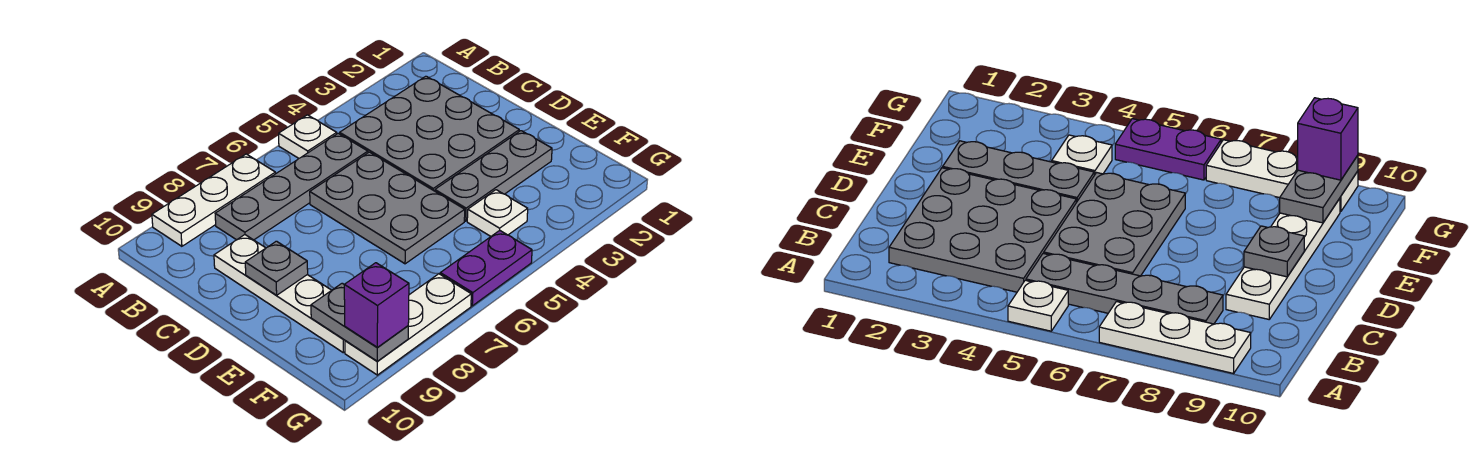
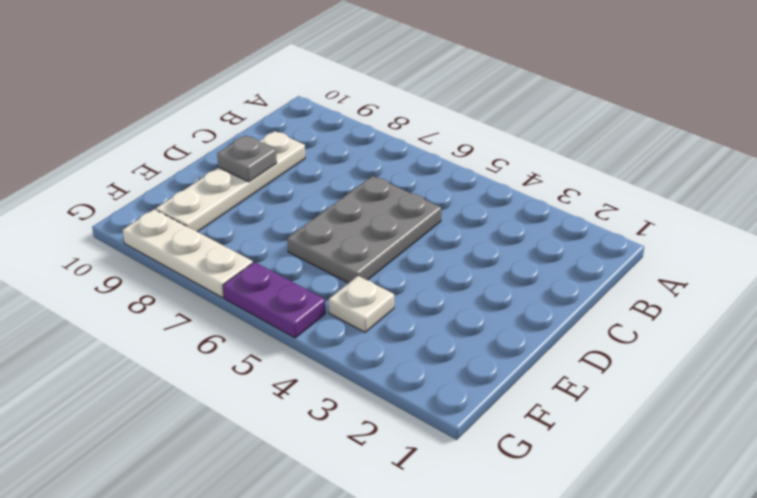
none -> white 1x1 plate [279,115,337,158]
none -> white 1x3 plate [152,154,276,246]
none -> grey 3x3 plate [340,76,519,191]

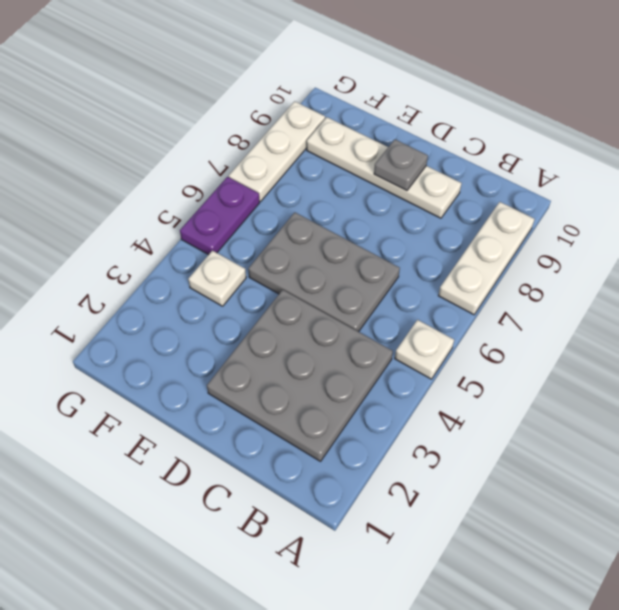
none -> grey 1x4 plate [215,133,368,240]
none -> grey 1x3 plate [435,131,552,221]
none -> grey 1x2 plate [311,283,408,361]

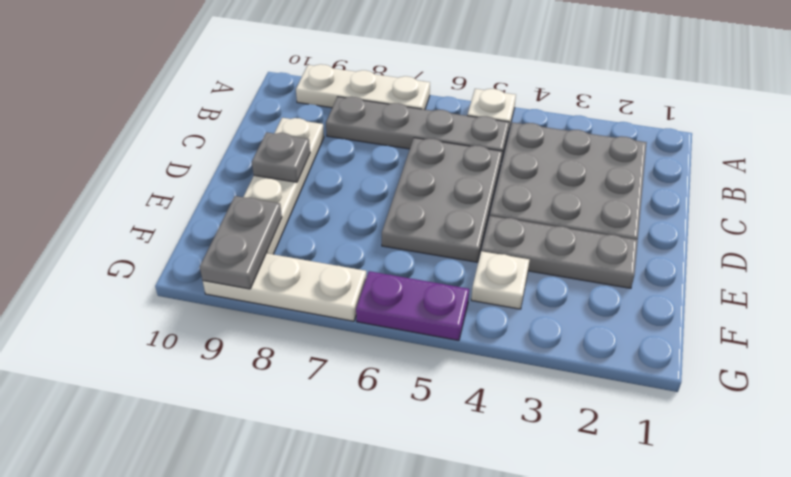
none -> purple 1x1 brick [344,263,409,347]

